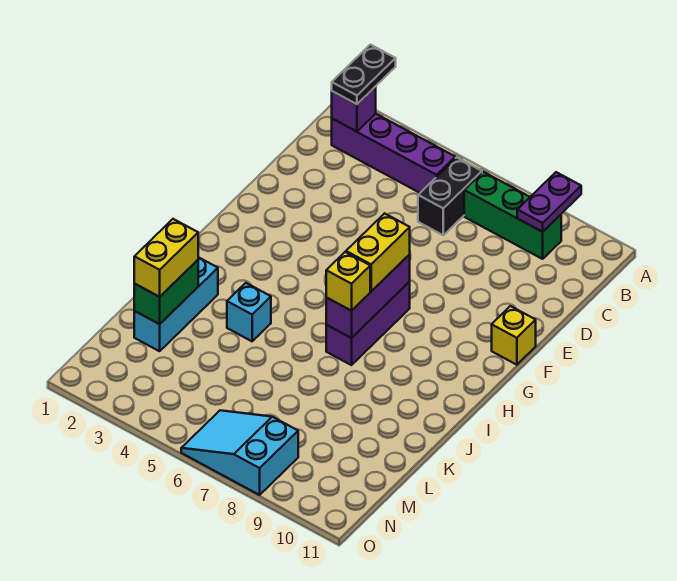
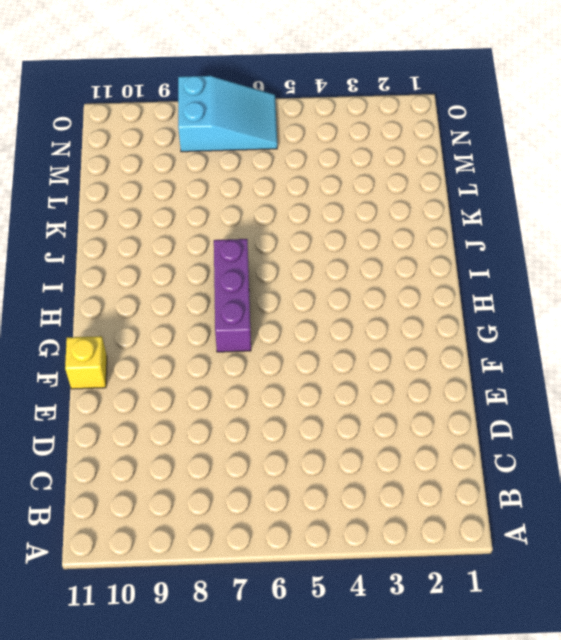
none -> purple 1x4 brick [332,114,455,193]
none -> black 1x2 brick [418,157,482,235]
none -> green 1x3 brick [464,172,561,259]

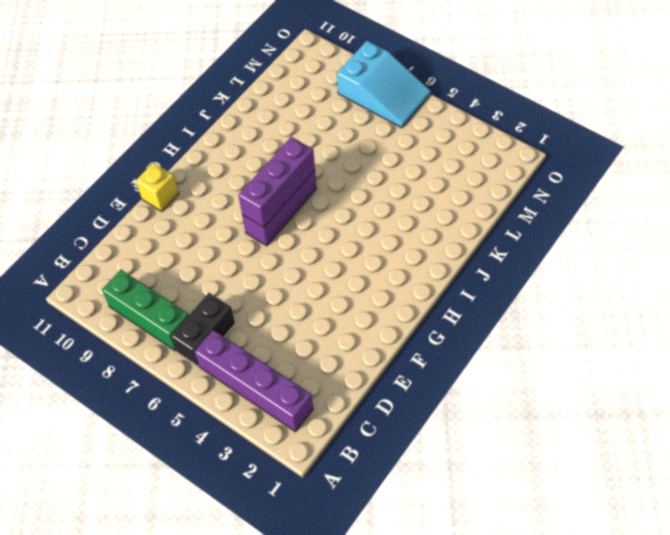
none -> cyan 1x3 brick [134,257,218,351]
none -> cyan 1x1 brick [227,283,271,341]
none -> purple 1x2 plate [517,172,581,232]

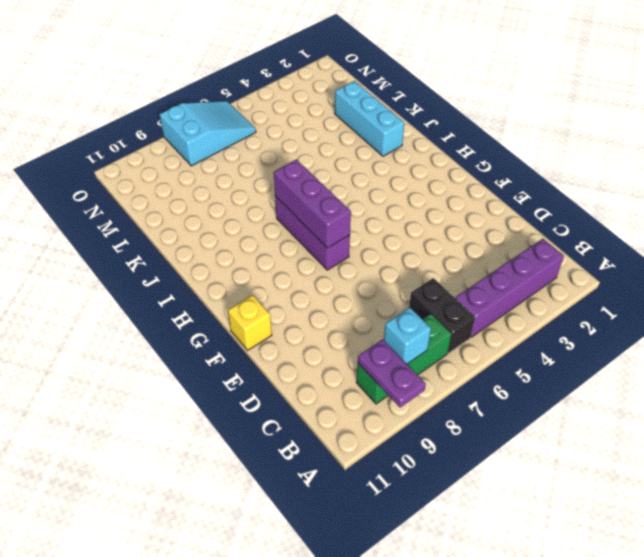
cyan 1x1 brick [384,307,431,364] -> cyan 1x1 brick moved to [227,283,271,341]
none -> purple 1x1 brick [332,87,376,132]
none -> green 1x2 brick [134,260,198,324]
none -> black 1x2 plate [332,45,396,104]

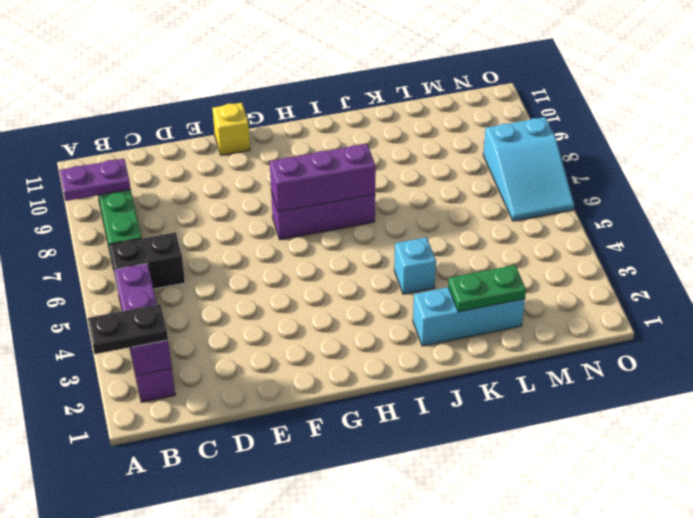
green 1x2 plate [448,265,526,312] -> green 1x2 brick [134,260,198,324]
none -> yellow 1x2 brick [346,213,410,291]
none -> yellow 1x1 brick [326,252,370,311]
none -> yellow 1x2 brick [134,219,198,297]

